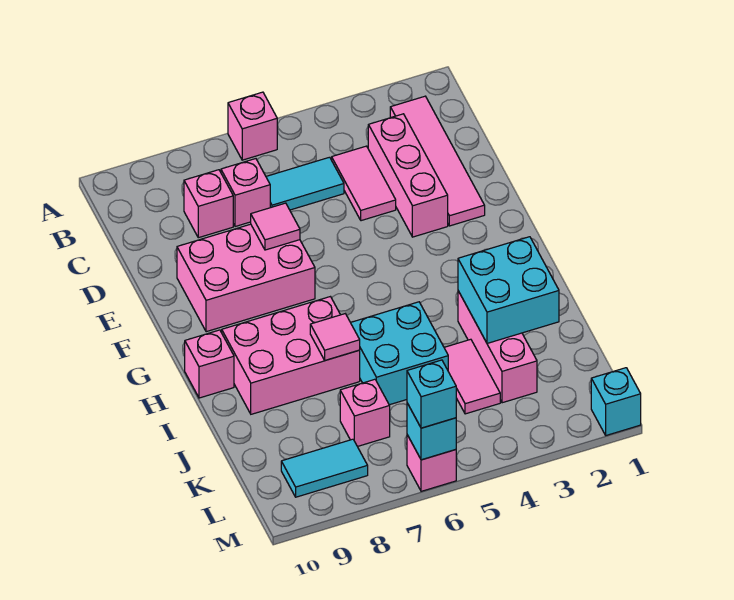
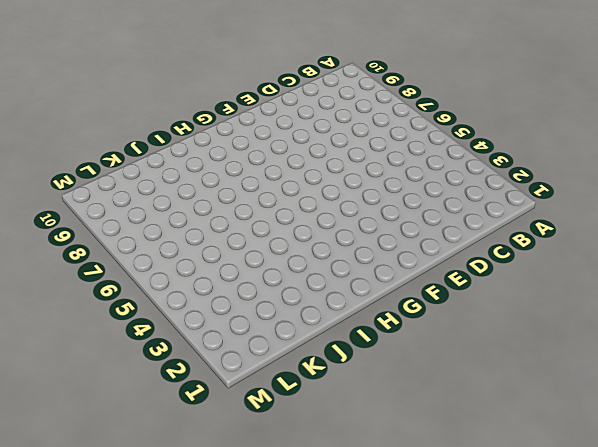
none -> pink 1x1 brick [228,92,277,160]
none -> pink 1x4 tile [390,96,485,226]
none -> pink 1x3 brick [368,114,448,237]

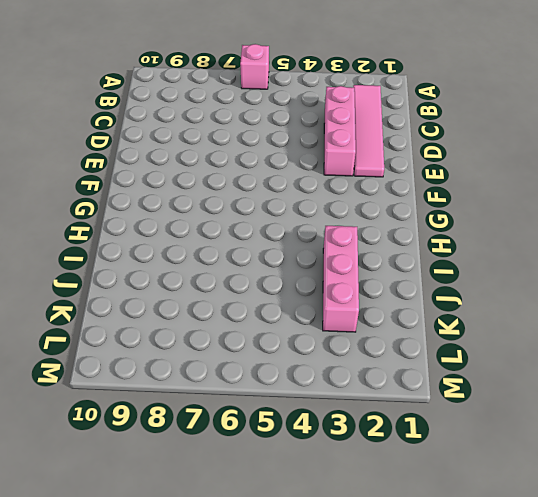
none -> pink 1x2 tile [332,146,396,221]
none -> cyan 1x2 tile [266,157,344,210]
none -> pink 1x1 brick [221,159,270,227]

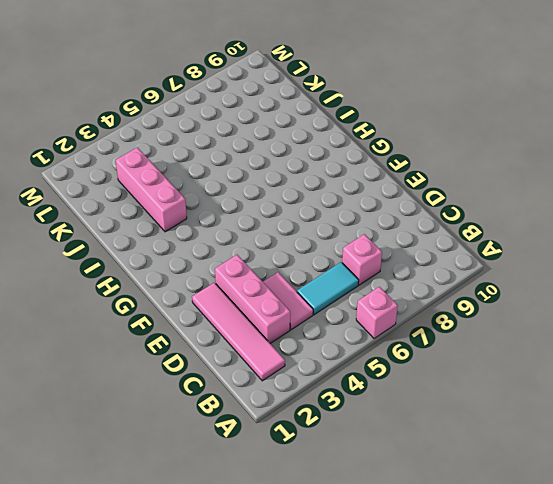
none -> pink 1x1 brick [184,170,233,238]
none -> pink 2x3 brick [177,224,315,332]
none -> pink 2x3 brick [222,297,360,414]

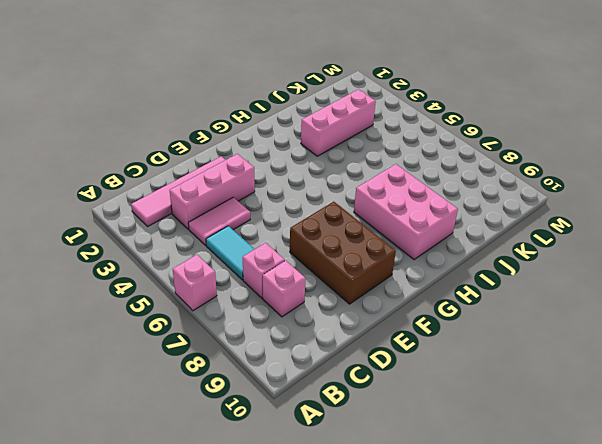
brown 2x3 brick [290,201,396,304] -> pink 2x3 brick [177,224,315,332]
none -> pink 1x1 brick [185,330,234,398]
none -> cyan 2x2 brick [351,302,448,405]
none -> pink 1x2 tile [444,339,500,414]

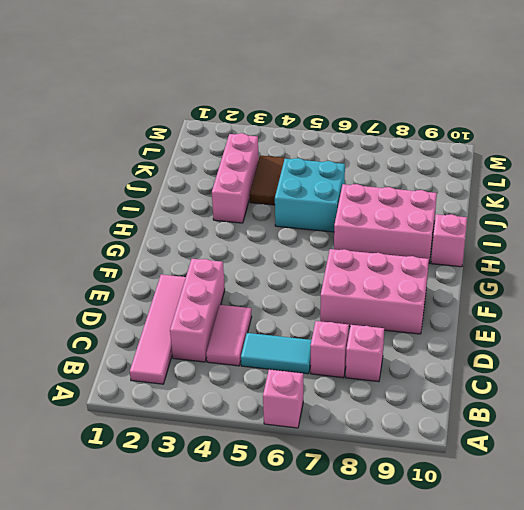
brown 1x2 tile [250,156,288,205] -> pink 1x2 tile [444,339,500,414]
none -> pink 1x1 brick [340,379,390,446]
none -> cyan 1x2 tile [281,439,368,497]
none -> cyan 1x1 brick [591,368,641,435]

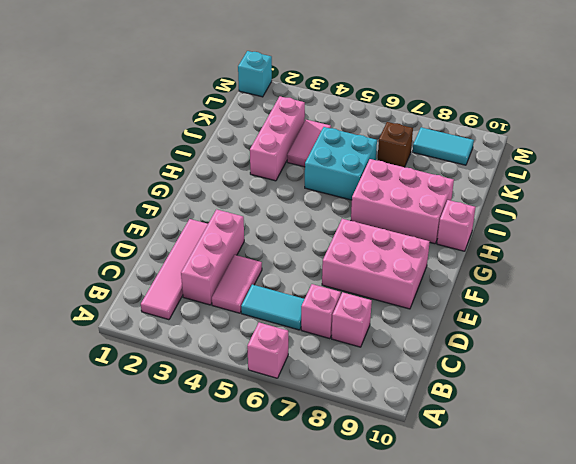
brown 1x1 brick [377,122,413,167] -> pink 1x1 brick [340,379,390,446]
none -> pink 1x1 brick [407,435,456,491]
none -> pink 1x1 tile [251,203,300,250]
none -> cyan 2x2 brick [458,237,559,343]

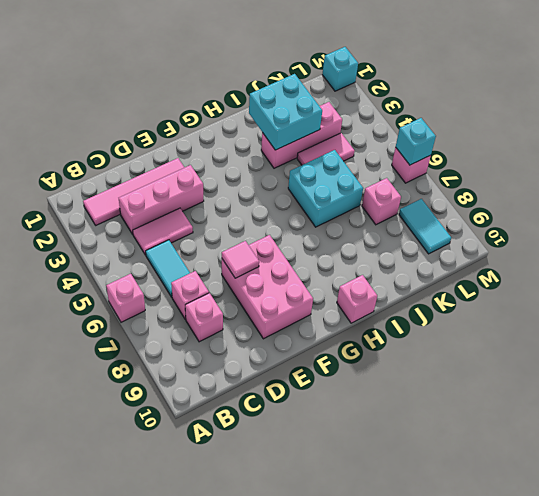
none -> pink 2x3 brick [222,297,360,414]
none -> pink 1x1 tile [310,314,360,360]
none -> cyan 1x1 brick [407,360,456,428]

